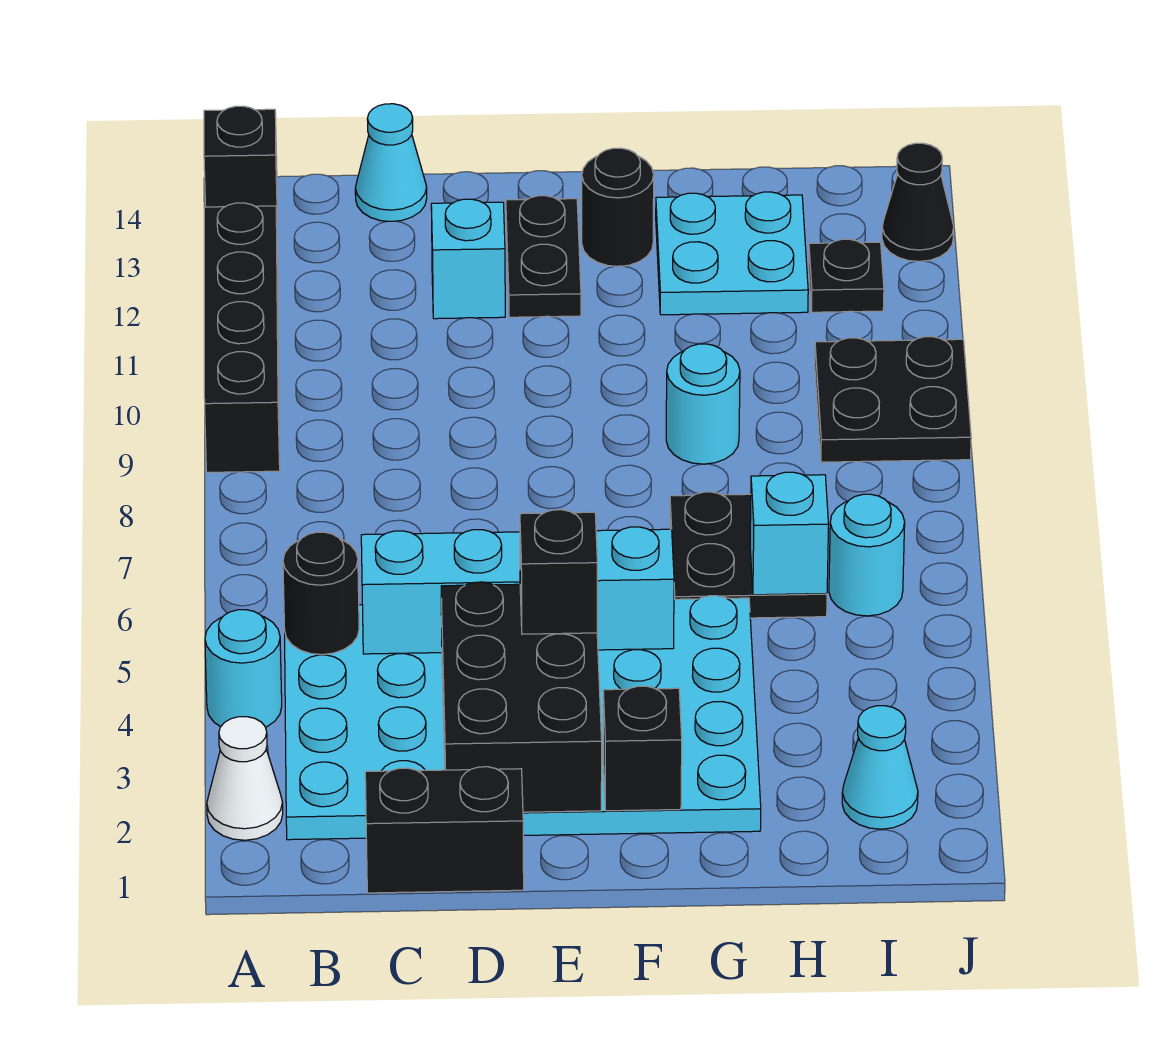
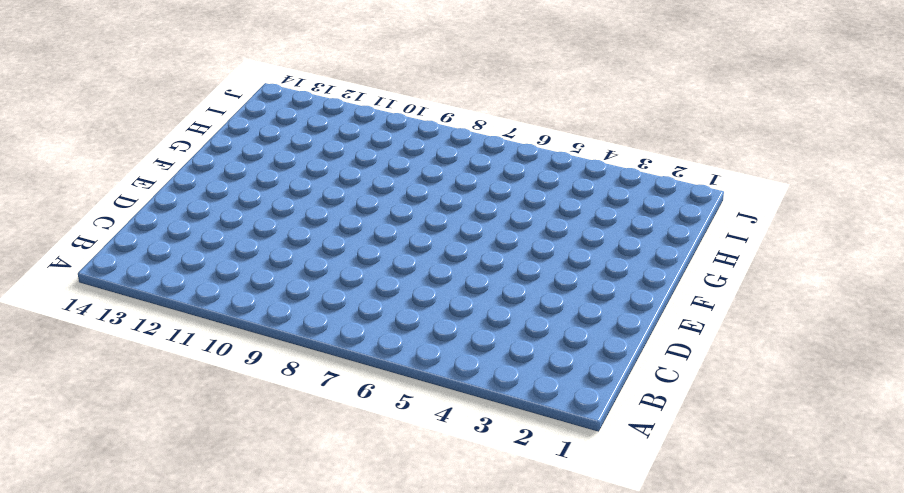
none -> white 1x1 cone [207,717,283,840]
none -> cyan 1x1 round brick [205,610,282,727]
none -> black 1x4 brick [204,203,280,472]

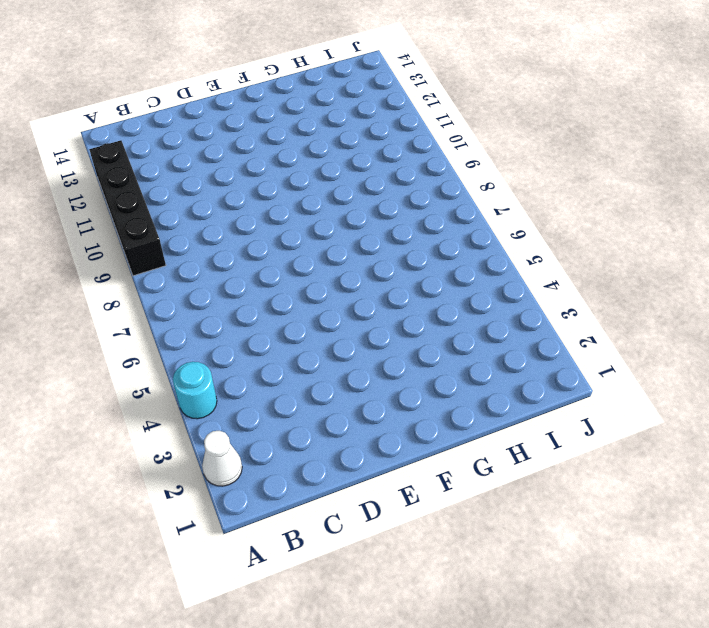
none -> black 1x1 brick [204,106,277,215]
none -> cyan 4x6 plate [285,596,761,840]
none -> black 1x2 brick [365,767,524,893]

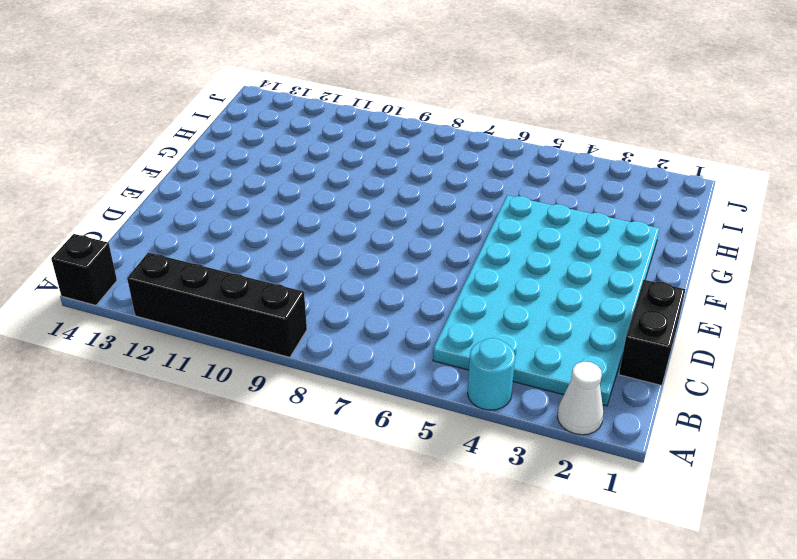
none -> cyan 1x1 cone [355,104,427,221]
none -> cyan 1x1 brick [431,199,505,319]
none -> black 1x2 plate [506,196,581,317]

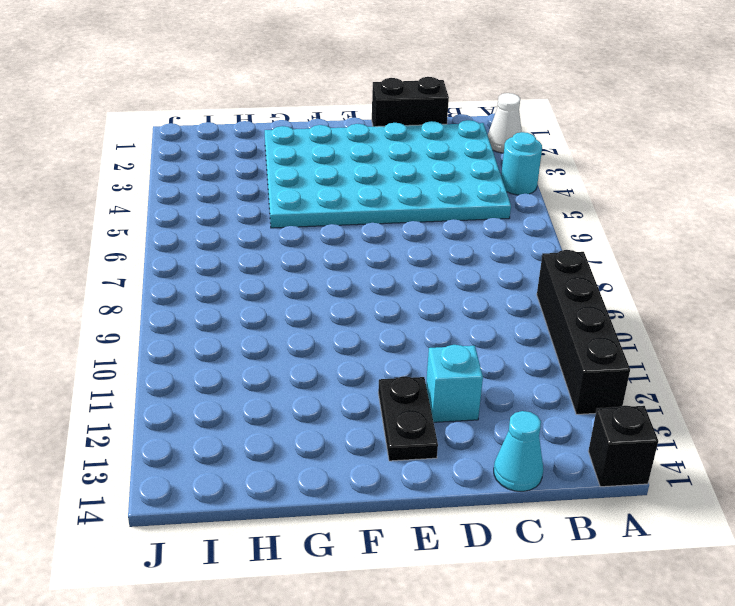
none -> black 1x1 round brick [582,148,654,266]
none -> black 2x2 plate [670,492,827,618]
none -> cyan 1x1 round brick [666,344,740,464]

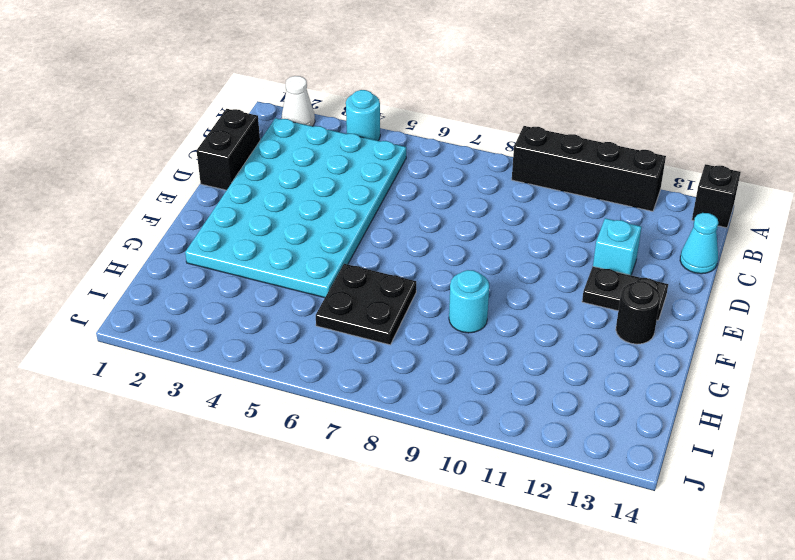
none -> cyan 2x2 plate [656,192,808,315]
none -> cyan 1x1 cone [842,706,918,829]
none -> cyan 1x1 round brick [829,494,905,616]

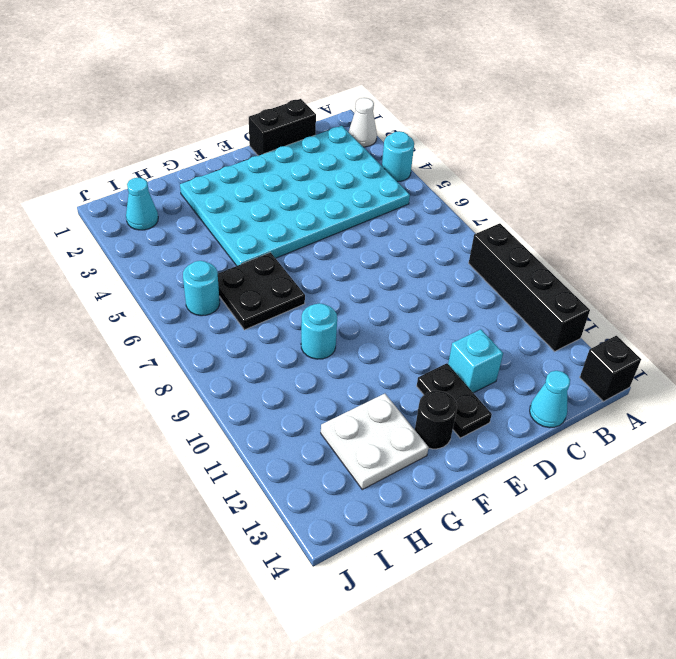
white 2x2 plate [321,394,429,490] -> cyan 2x2 plate [656,192,808,315]
none -> black 2x2 plate [815,337,971,462]
none -> black 1x1 plate [809,239,884,312]
none -> black 1x1 cone [882,143,954,261]

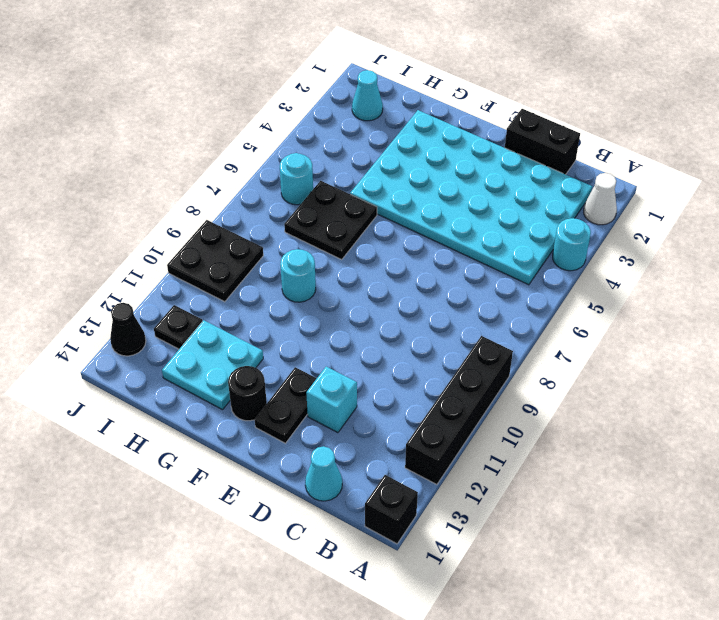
none -> black 1x1 round brick [283,532,359,655]
none -> cyan 1x4 brick [361,527,674,654]
none -> black 2x3 brick [441,582,602,812]

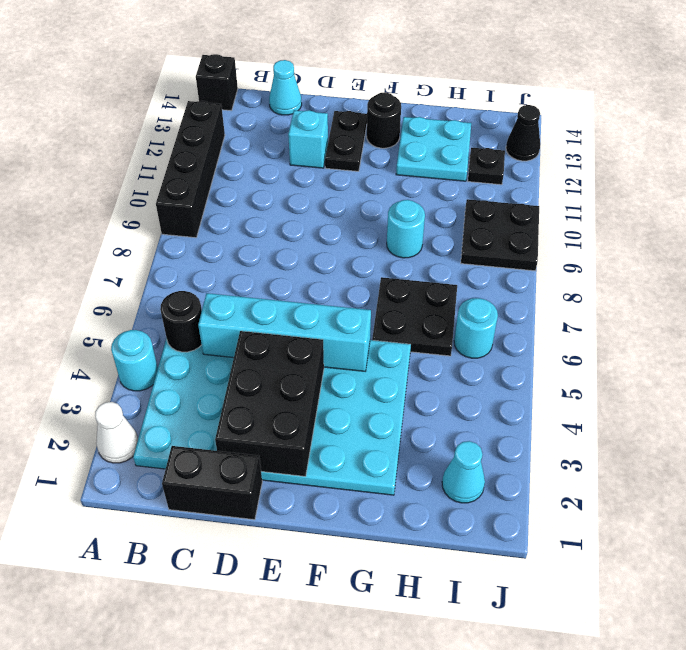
none -> black 1x1 brick [603,686,682,811]
none -> cyan 1x1 brick [750,472,829,595]
none -> black 1x1 brick [520,510,597,634]

